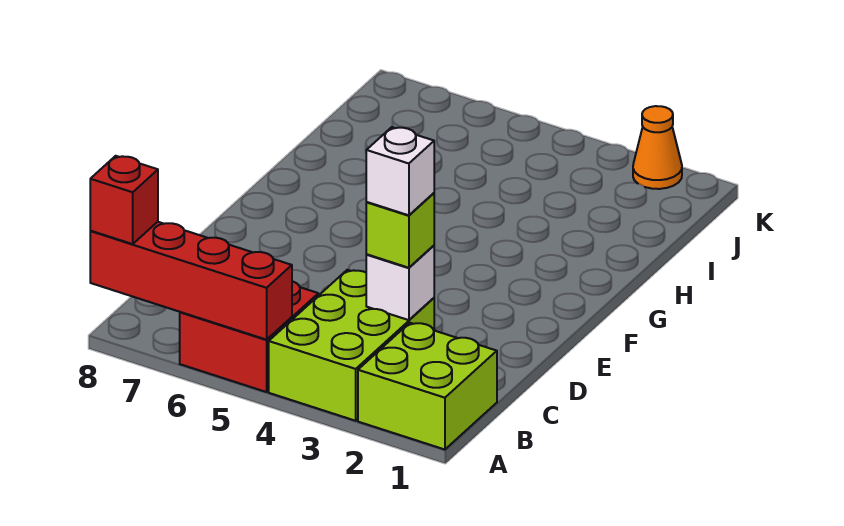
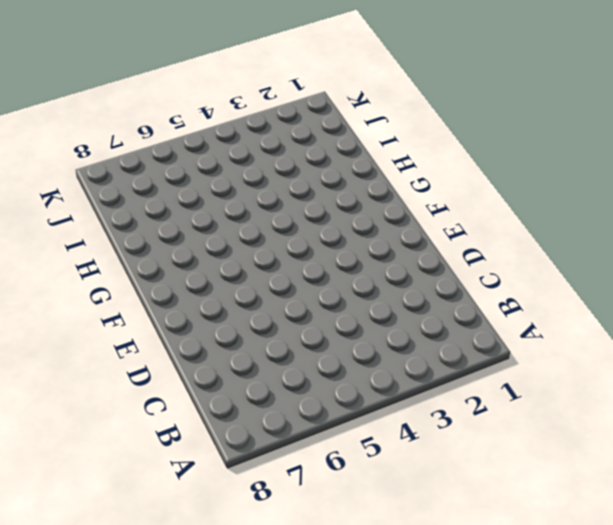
none -> lime 2x2 brick [358,323,497,450]
none -> lime 2x3 brick [269,270,434,421]

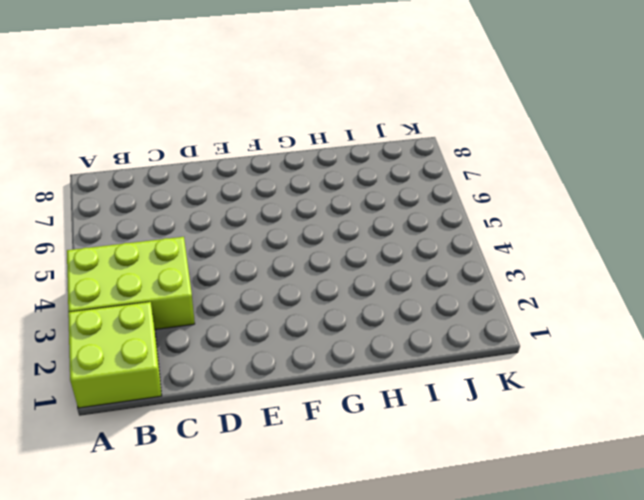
none -> red 2x2 brick [180,281,318,392]
none -> orange 1x1 cone [633,106,682,189]

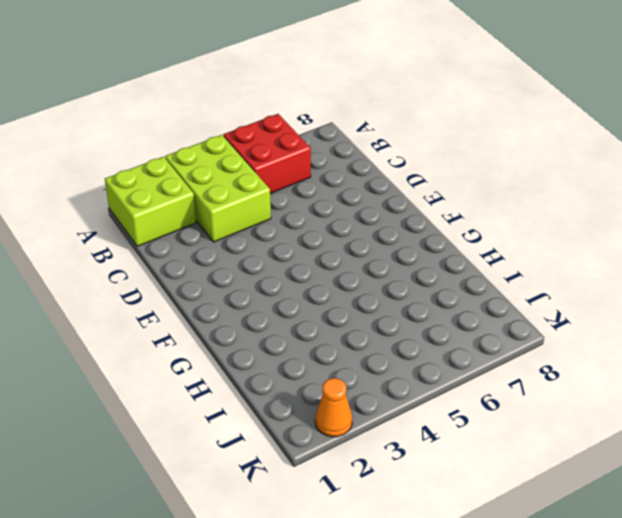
none -> red 1x4 brick [90,222,292,340]
none -> white 1x1 brick [366,246,434,320]

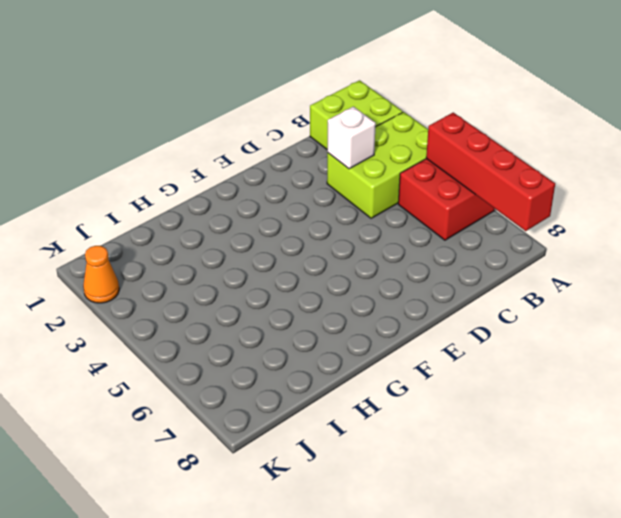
none -> red 1x1 brick [90,156,158,244]
none -> lime 1x1 brick [366,193,434,268]

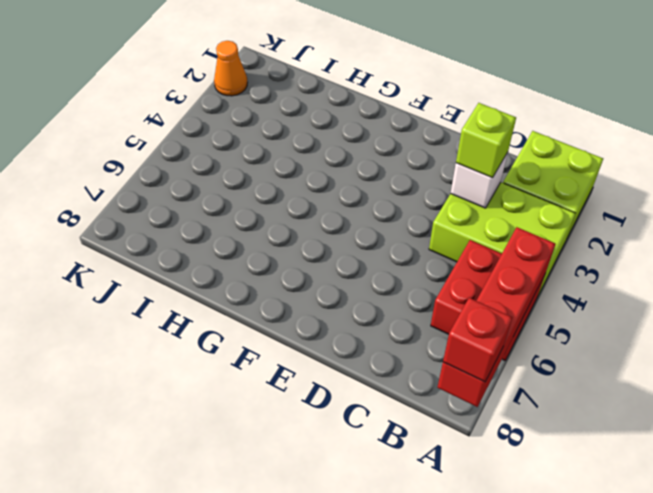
none -> white 1x1 brick [366,127,434,215]

